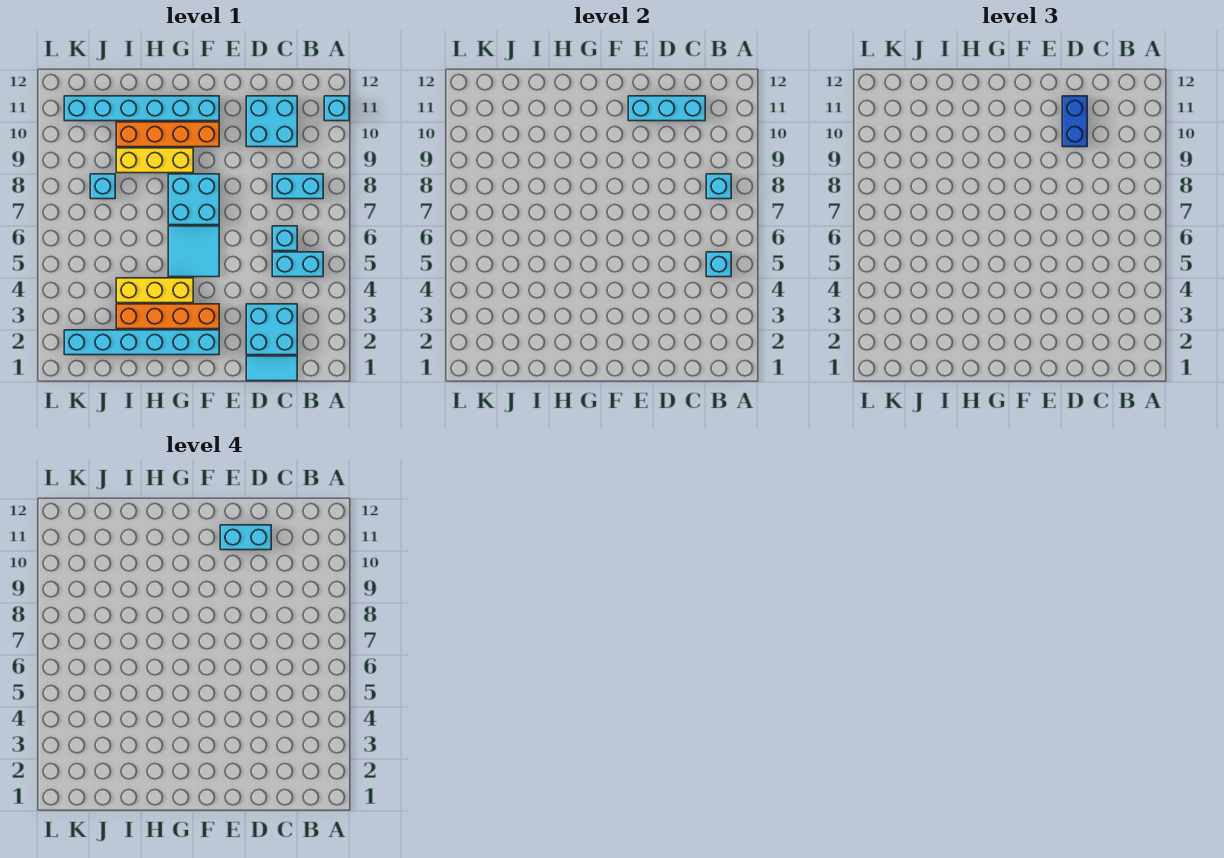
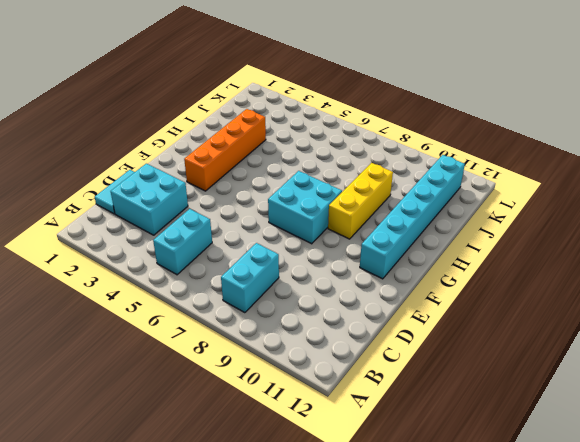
none -> cyan 1x1 brick [324,96,349,121]
none -> cyan 1x1 brick [272,226,297,251]
none -> cyan 2x2 brick [246,96,297,147]

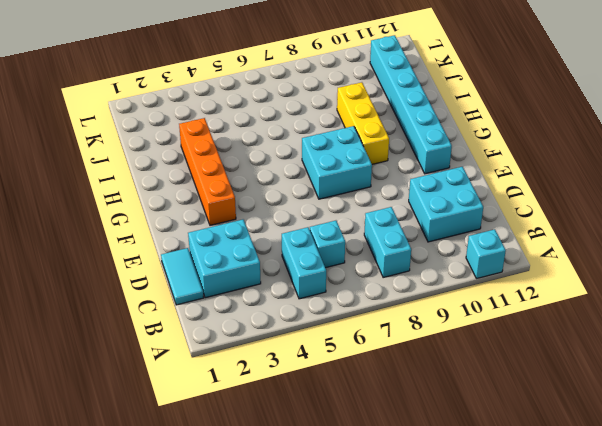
none -> cyan 1x6 brick [64,330,219,355]
none -> cyan 2x2 tile [168,226,219,277]
none -> orange 1x4 brick [116,122,219,147]

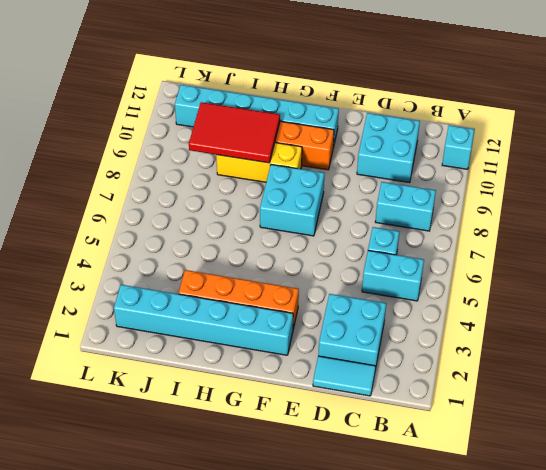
red 2x3 tile [189,102,280,163] -> none
none -> cyan 2x2 tile [168,226,219,277]
none -> yellow 1x3 brick [116,278,193,303]
none -> cyan 1x1 brick [90,174,115,199]

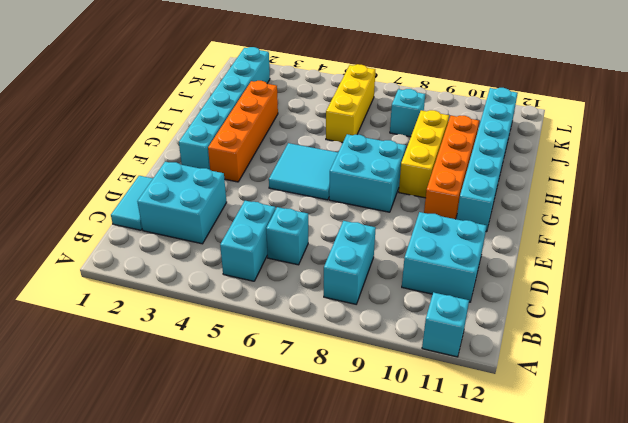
yellow 1x3 brick [326,64,375,143] -> yellow 1x3 brick moved to [116,278,193,303]
none -> cyan 1x1 brick [706,252,731,277]
none -> cyan 1x1 brick [706,174,731,199]
none -> cyan 1x3 brick [628,96,705,121]

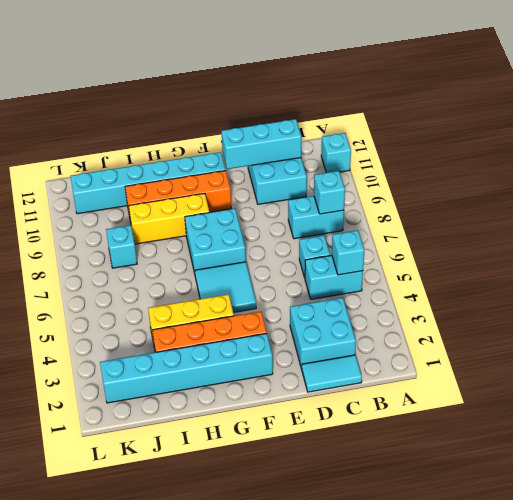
none -> blue 1x2 brick [1062,96,1087,147]
none -> cyan 1x2 brick [220,525,271,550]

